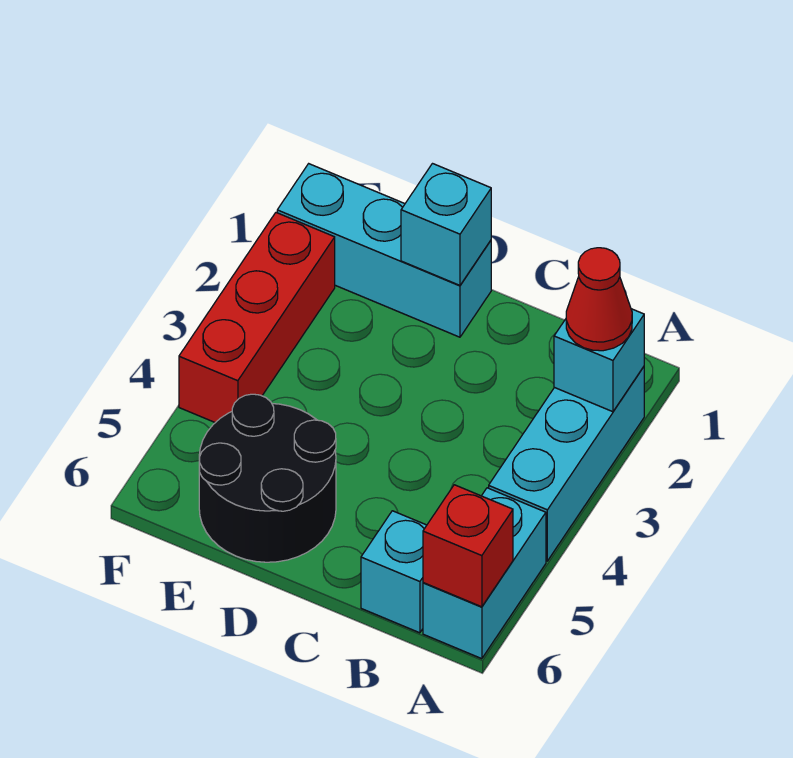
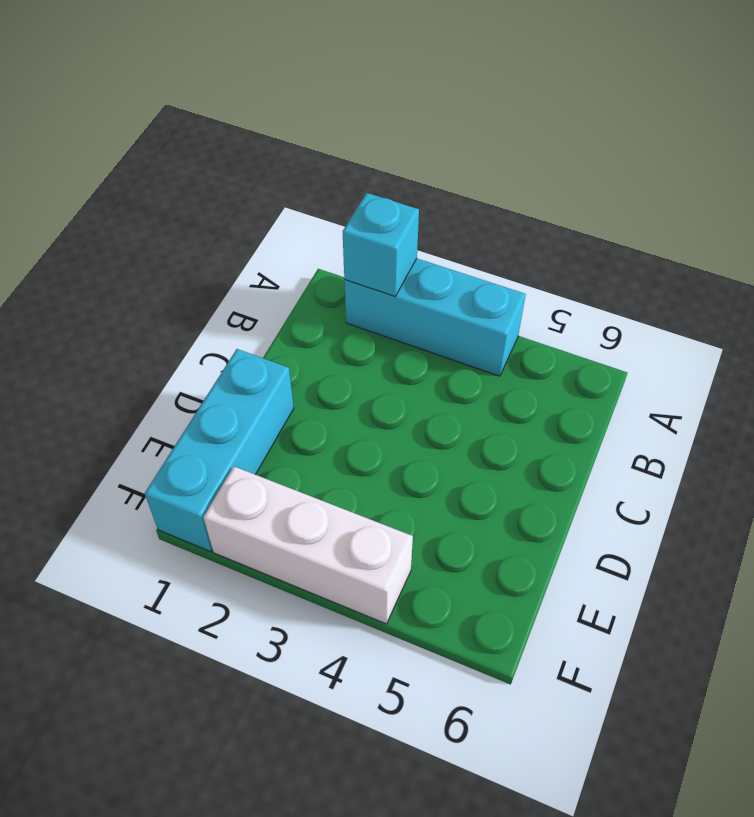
white 1x3 brick [203,467,413,624] -> red 1x3 brick [179,213,335,423]
none -> cyan 1x2 brick [423,488,546,659]
none -> cyan 1x1 brick [361,511,427,633]

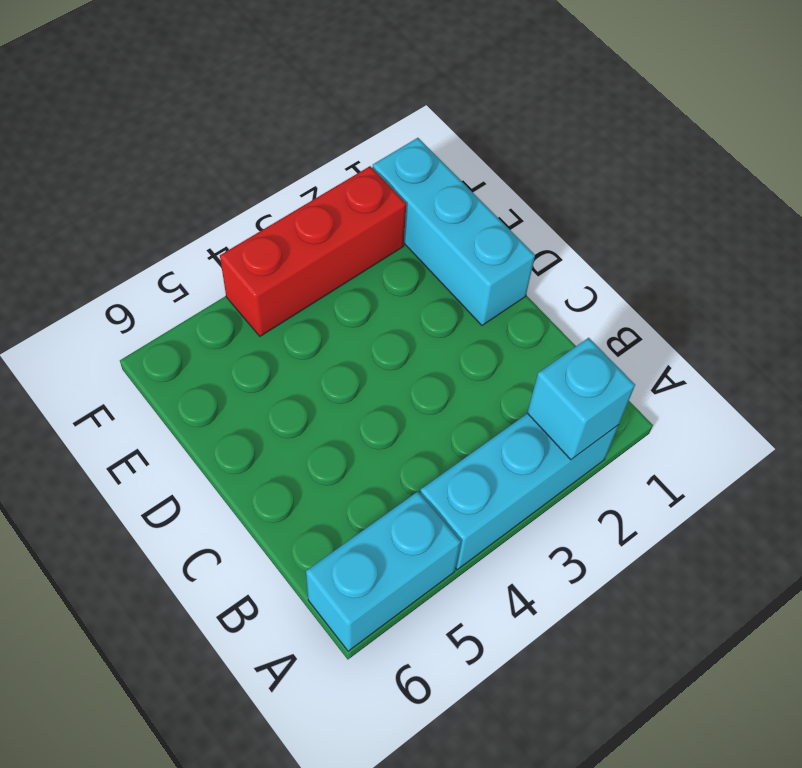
none -> cyan 1x1 brick [361,511,427,633]
none -> black 2x2 round brick [199,394,336,562]

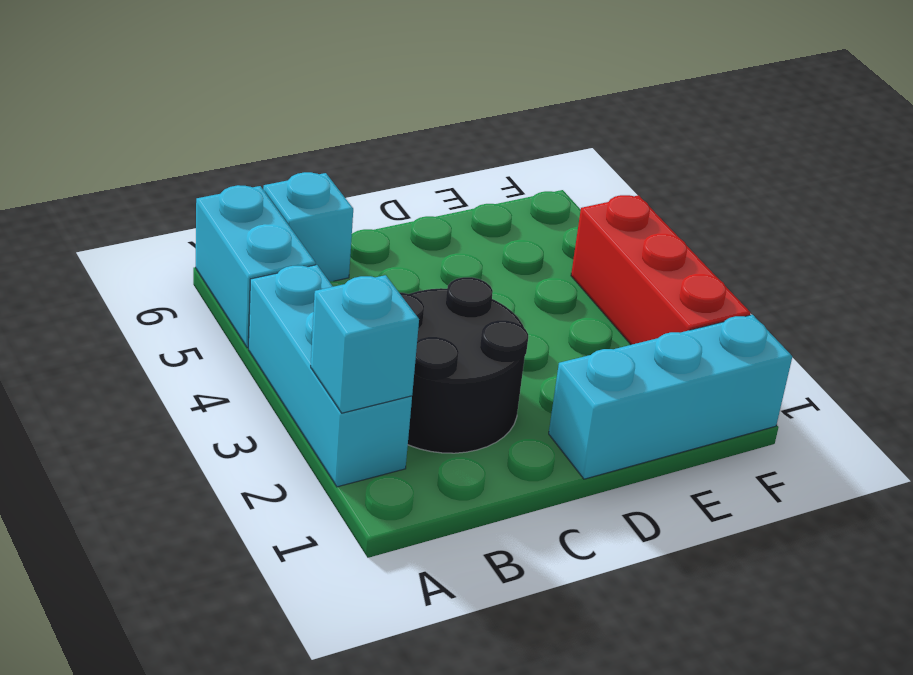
black 2x2 round brick [400,277,528,453] -> black 2x2 round brick moved to [199,394,336,562]
none -> red 1x1 brick [423,485,513,607]
none -> cyan 1x1 brick [401,164,491,285]

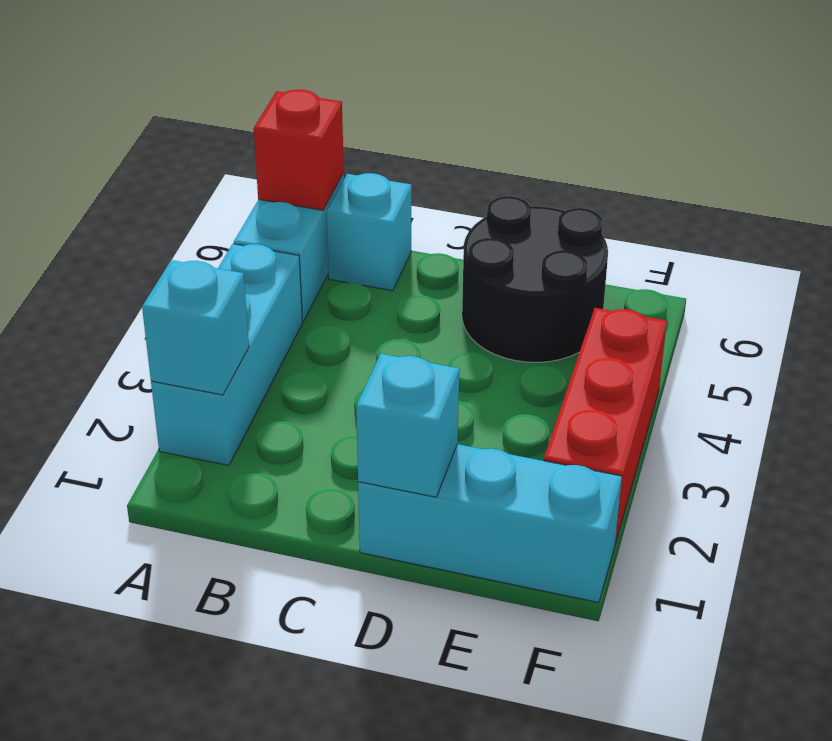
none -> red 1x1 cone [566,248,632,351]

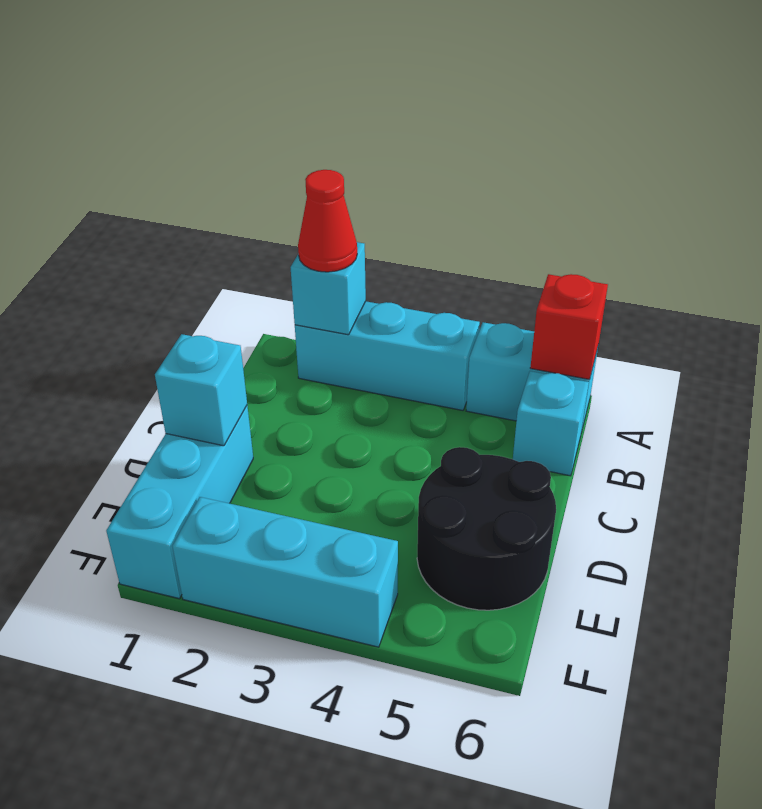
cyan 1x3 brick [172,497,398,647] -> red 1x3 brick [179,213,335,423]

